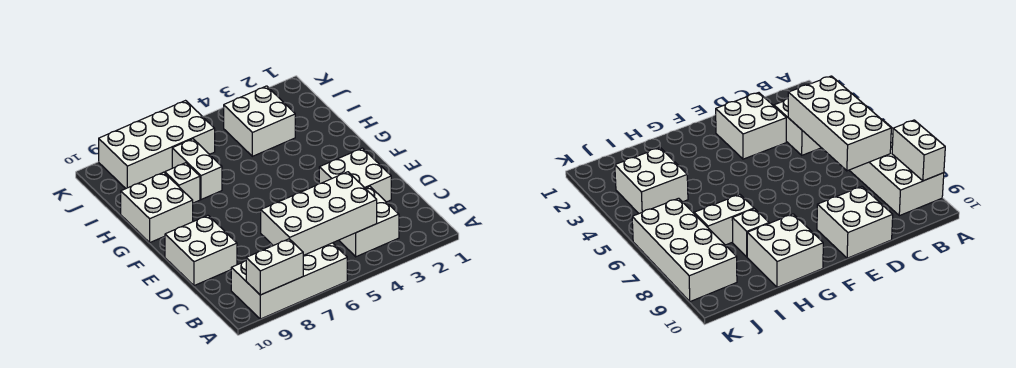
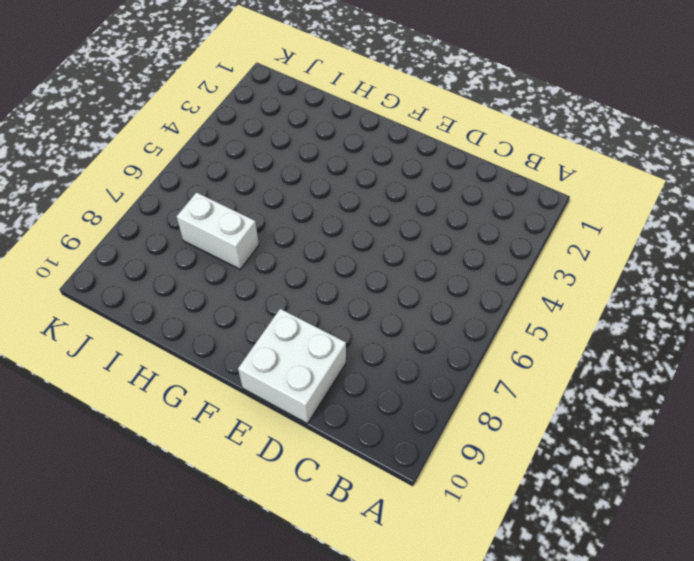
none -> white 2x4 brick [231,243,347,319]
none -> white 2x2 brick [339,186,399,257]

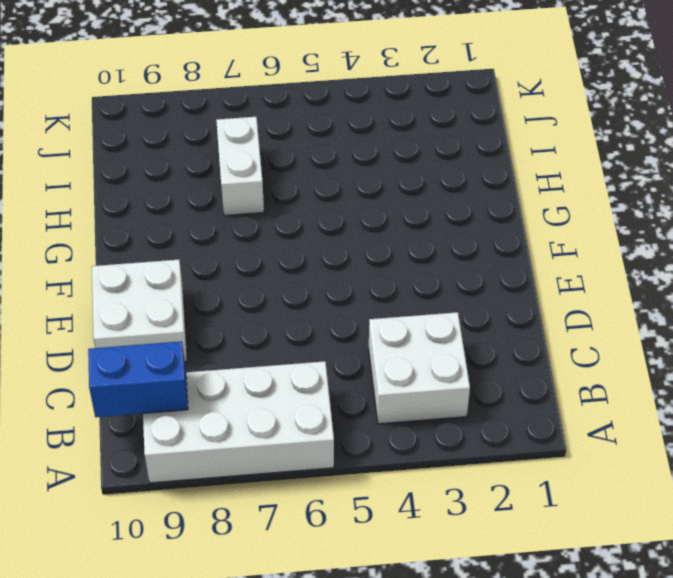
blue 1x2 brick [88,341,188,417] -> none
none -> white 2x2 brick [319,148,391,202]
none -> white 2x2 brick [121,172,193,242]

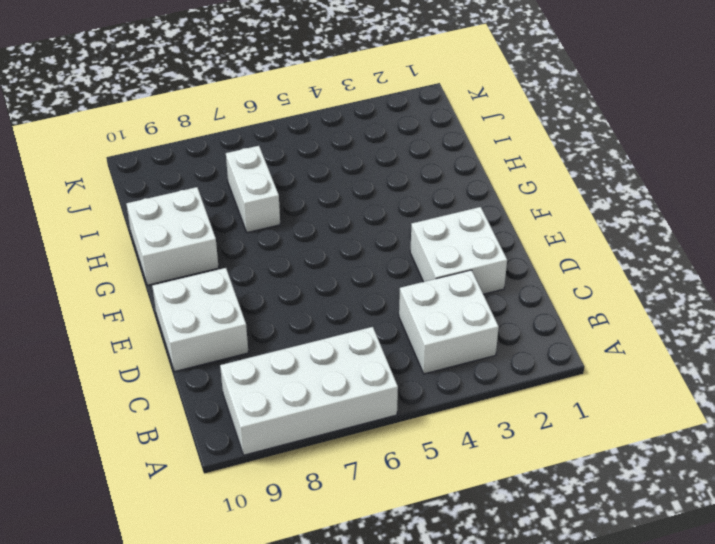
none -> white 1x1 brick [165,163,200,203]
none -> white 2x2 brick [224,86,295,156]

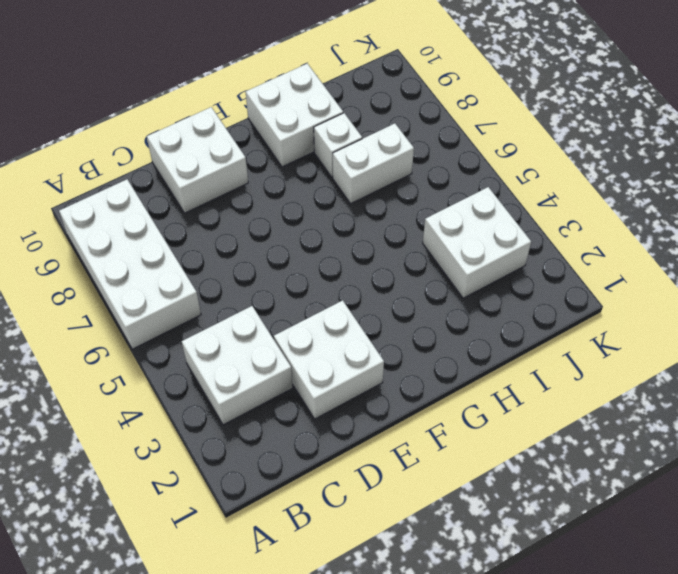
none -> white 2x4 brick [99,101,215,188]
none -> white 1x2 brick [246,239,303,295]

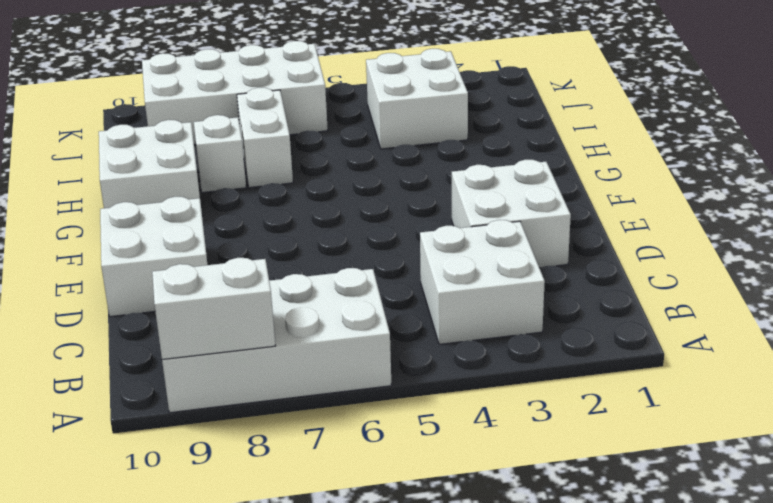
none -> white 2x4 brick [261,172,377,255]

